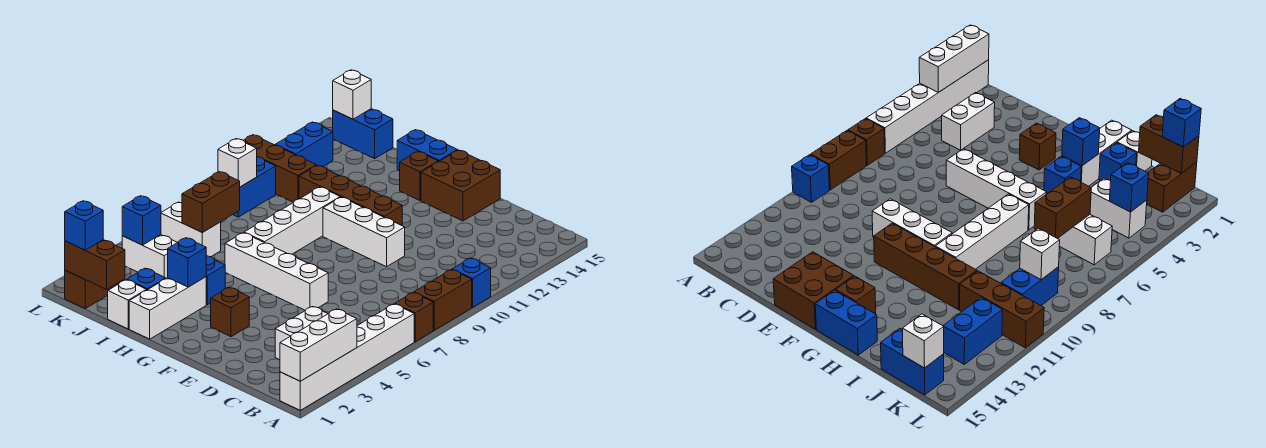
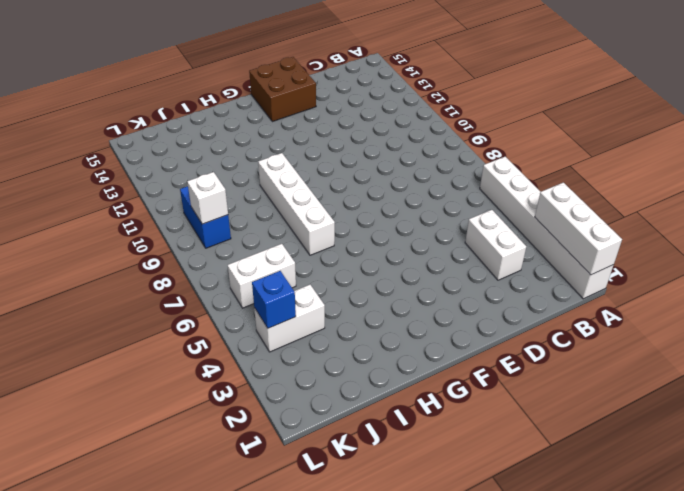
none -> brown 1x1 brick [395,292,433,342]
none -> brown 1x2 brick [414,270,472,330]
none -> blue 1x1 brick [452,258,491,307]
none -> white 1x4 brick [225,233,328,310]

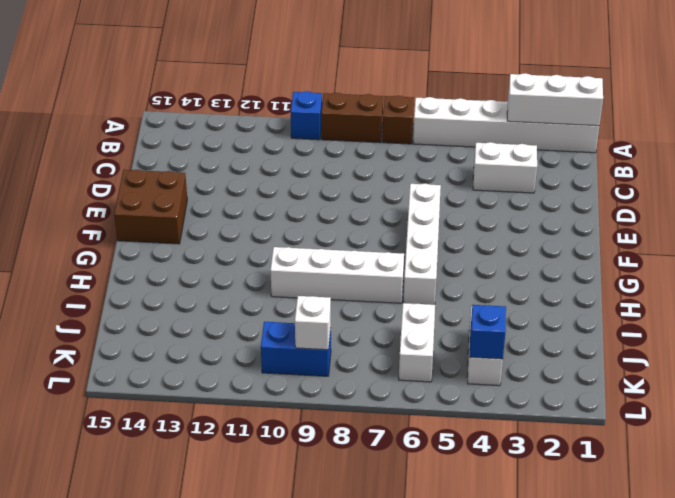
none -> white 1x3 brick [323,197,405,267]
none -> brown 1x1 brick [211,287,249,337]
none -> brown 1x4 brick [299,165,402,225]
none -> brown 1x1 brick [400,151,438,201]

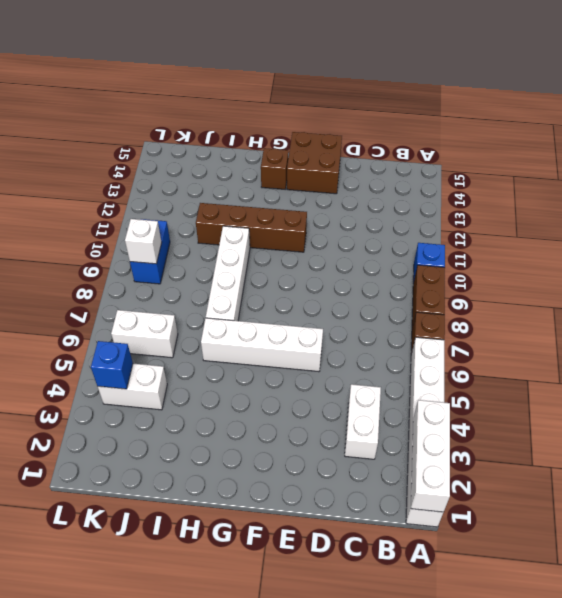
none -> white 1x3 brick [323,197,405,267]
none -> brown 1x1 brick [211,287,249,337]
none -> blue 1x2 brick [397,130,457,171]
none -> white 1x3 brick [129,277,206,339]

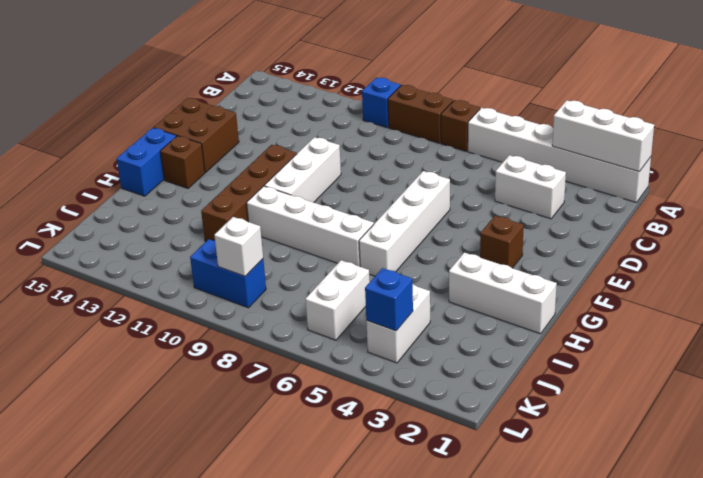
none -> blue 1x1 brick [206,256,225,305]
none -> white 1x1 brick [108,280,146,329]
none -> blue 1x1 brick [127,268,166,290]
none -> brown 1x3 brick [243,135,316,202]

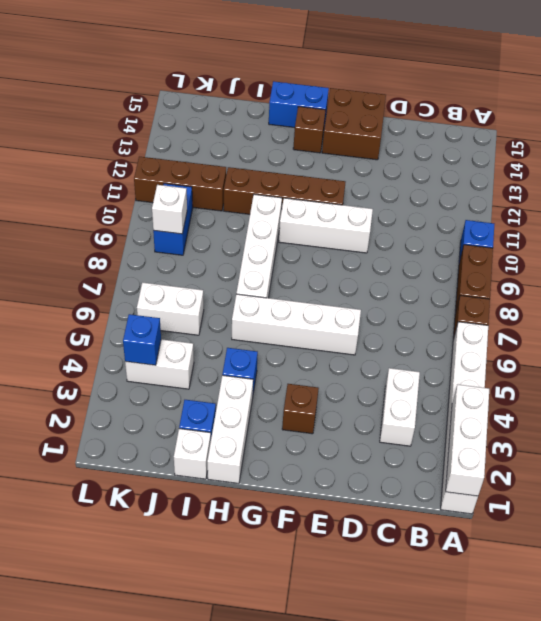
none -> blue 1x2 brick [333,109,393,159]
none -> brown 1x2 brick [65,270,123,308]
none -> blue 1x2 brick [275,122,333,166]
none -> blue 1x1 brick [168,238,206,287]

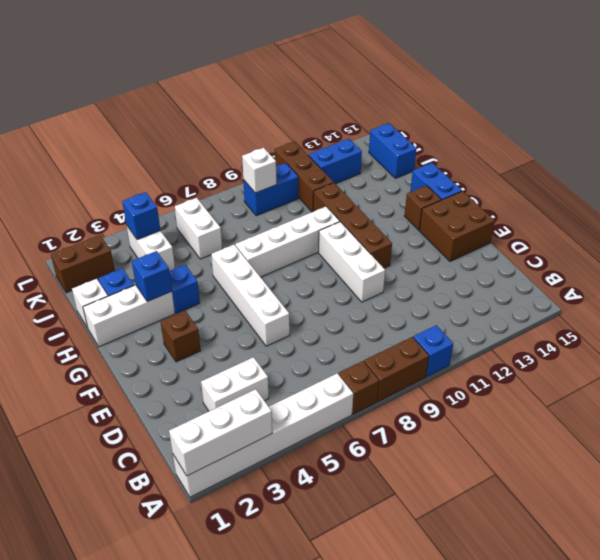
none -> brown 1x2 brick [65,240,125,289]
none -> brown 1x2 brick [182,172,240,232]
none -> white 1x1 brick [333,70,371,119]
none -> blue 1x1 brick [65,201,103,250]

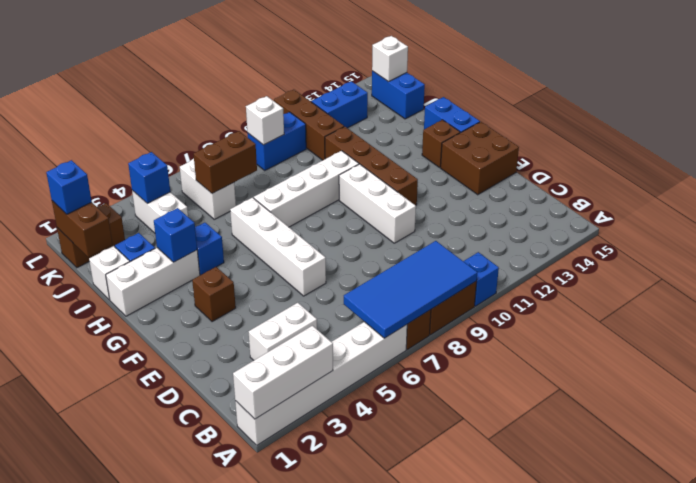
blue 2x4 tile [344,241,477,338] -> none

